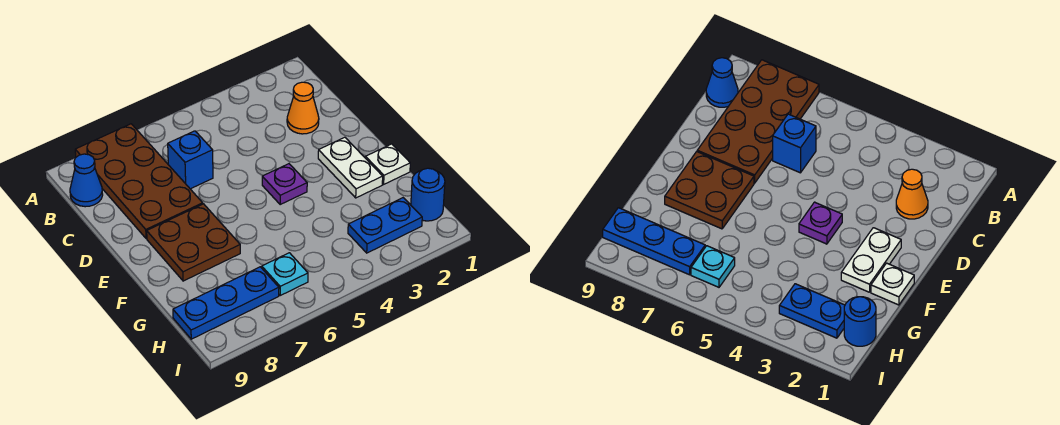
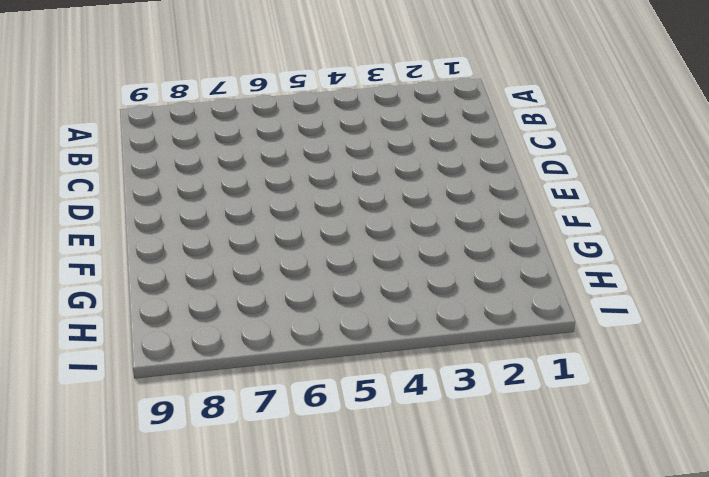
none -> brown 2x4 plate [75,124,203,239]
none -> blue 1x1 cone [70,154,103,207]
none -> orange 1x1 cone [287,82,319,134]

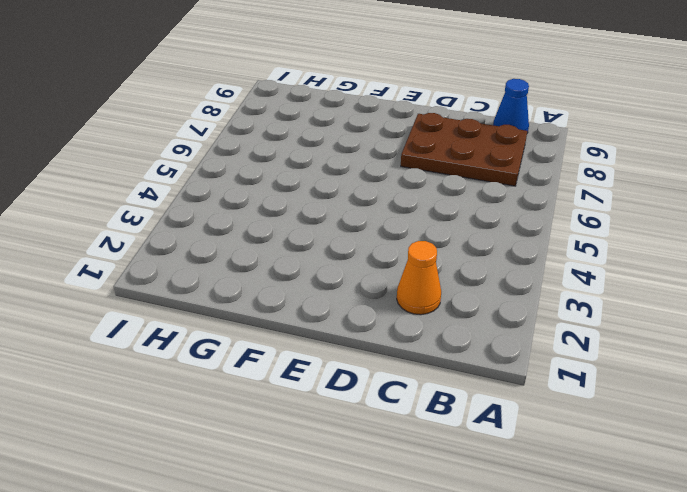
brown 2x3 plate [401,113,527,186] -> brown 2x4 plate [75,124,203,239]
none -> blue 1x1 brick [168,131,213,189]
none -> white 1x2 plate [318,137,383,198]
none -> purple 1x1 plate [262,164,307,205]

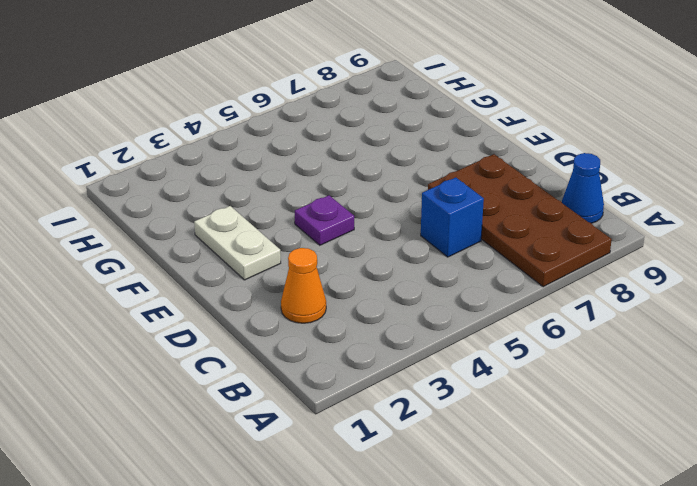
none -> brown 2x2 plate [147,204,240,281]
none -> white 1x1 plate [365,144,410,184]
none -> blue 1x1 round brick [411,168,445,221]

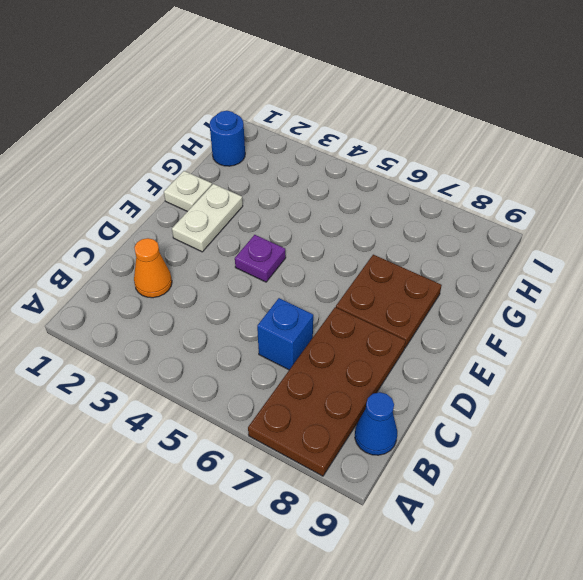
none -> blue 1x2 plate [348,198,422,253]
none -> cyan 1x1 plate [262,253,308,295]
none -> blue 1x3 plate [173,267,279,339]

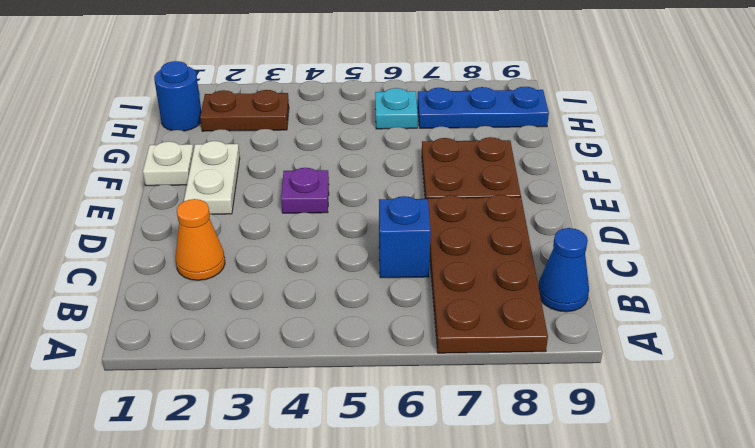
brown 1x2 plate [200,90,289,131] -> blue 1x2 plate [348,198,422,253]

